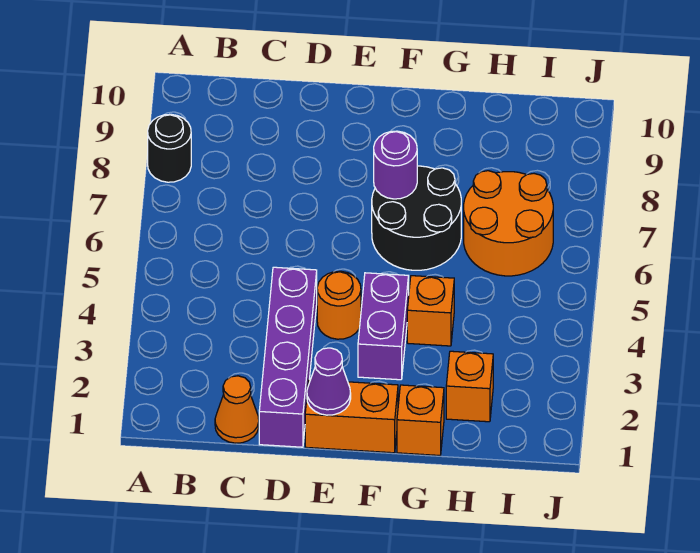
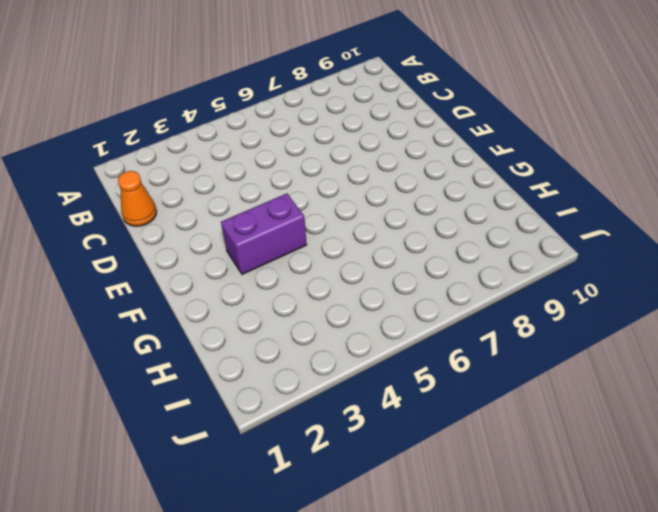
none -> black 1x1 round brick [148,114,191,182]
none -> purple 1x4 brick [259,267,317,447]
none -> orange 1x2 brick [305,380,398,453]

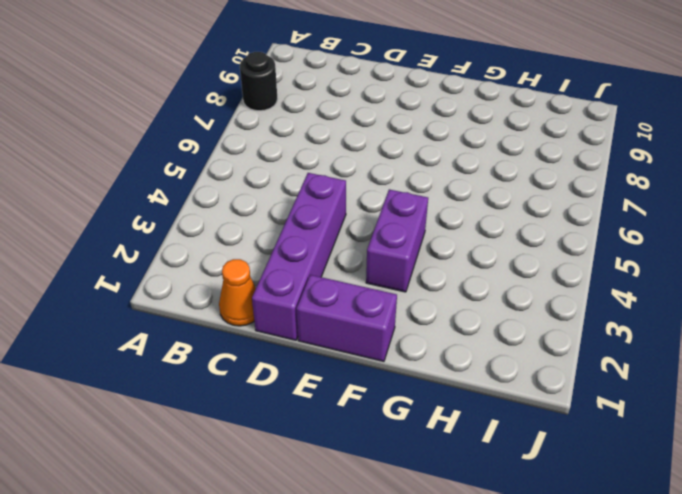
purple 1x2 brick [297,275,397,361] -> orange 1x2 brick [305,380,398,453]
none -> orange 1x1 round brick [317,271,361,339]
none -> black 2x2 round brick [372,166,461,270]
none -> orange 1x1 brick [397,385,444,455]

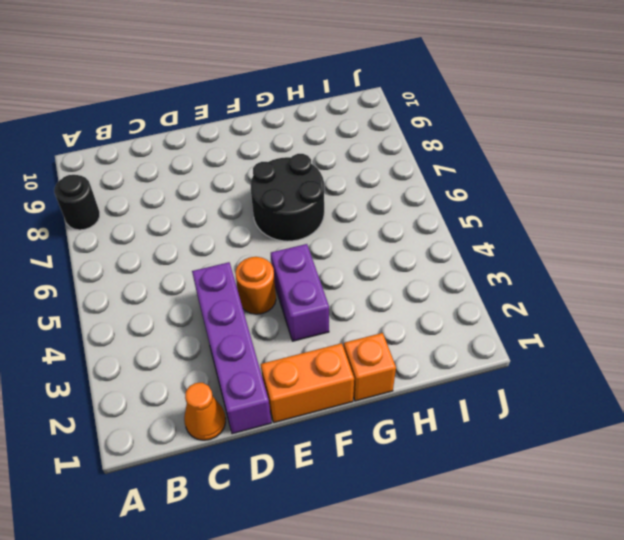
none -> orange 1x1 brick [407,276,454,346]
none -> orange 1x1 brick [446,351,493,422]
none -> orange 2x2 round brick [464,171,553,276]

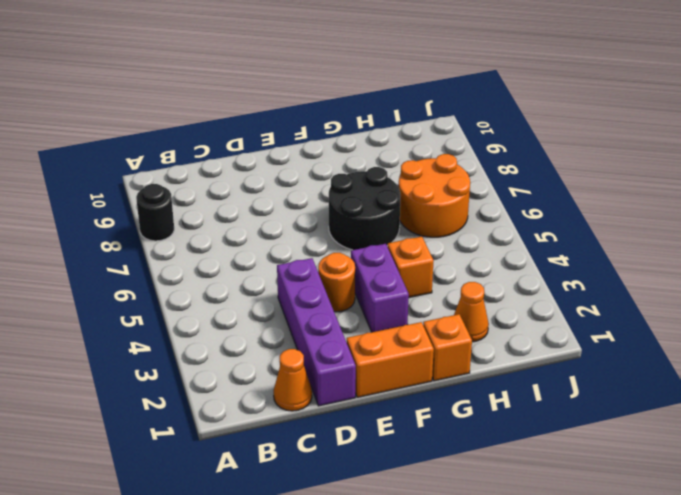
orange 1x1 cone [454,282,489,342] -> orange 1x1 brick [446,351,493,422]
none -> purple 1x1 cone [307,348,351,415]
none -> purple 1x1 round brick [374,131,417,199]

